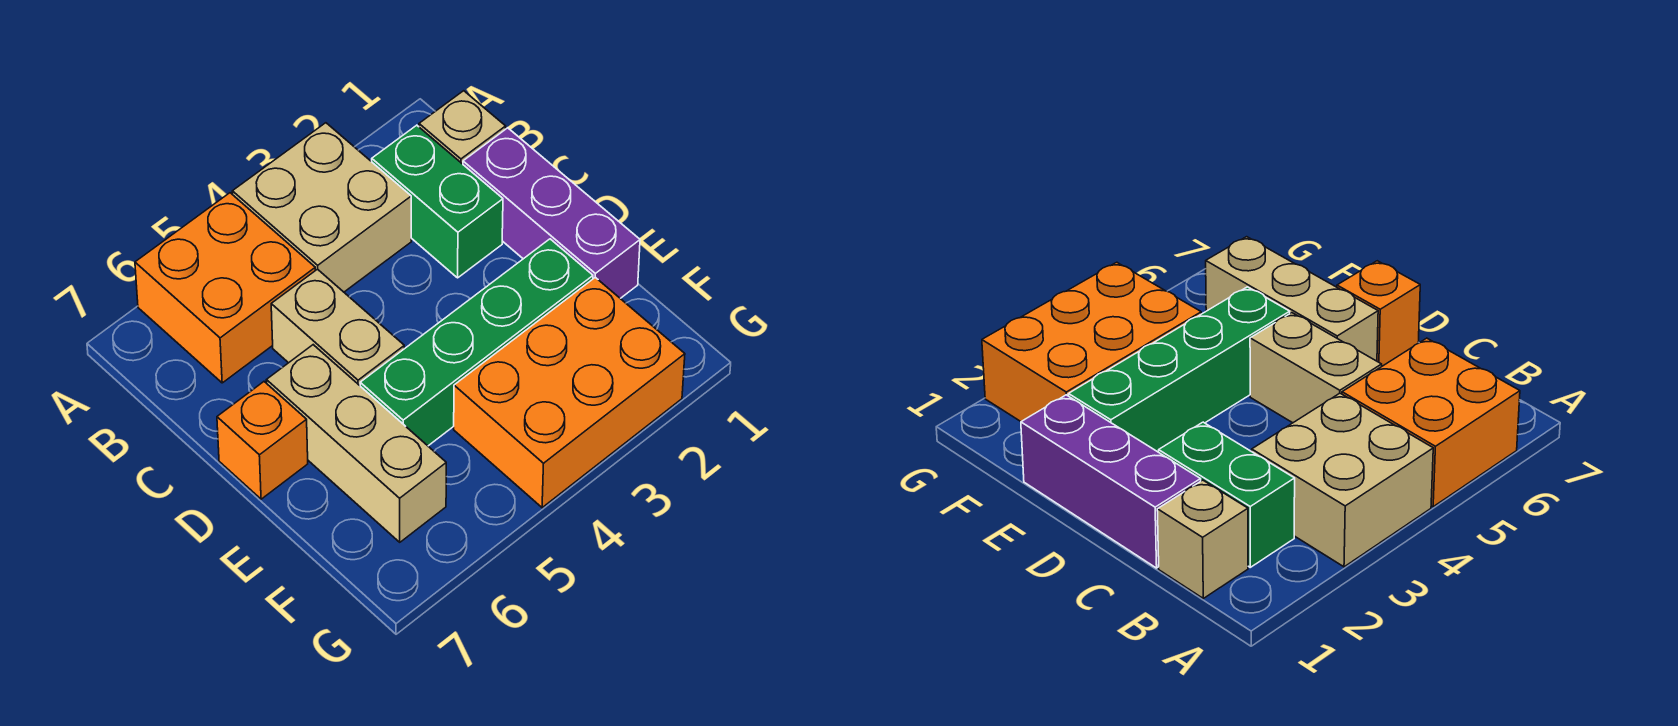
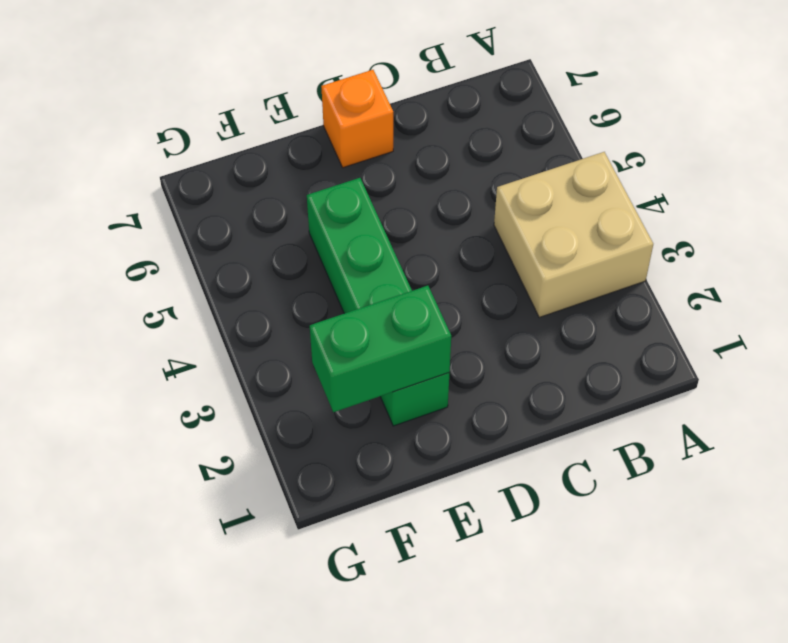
green 1x2 brick [310,286,451,412] -> green 1x2 brick moved to [372,125,503,278]
none -> orange 2x2 brick [135,193,315,383]
none -> tan 1x1 brick [419,91,506,164]

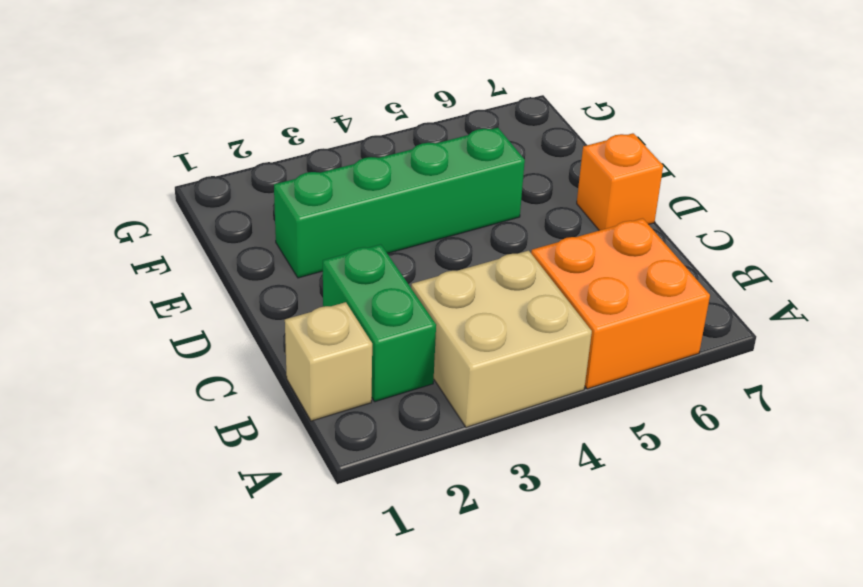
none -> purple 1x3 brick [463,128,640,298]
none -> tan 1x2 brick [271,269,404,385]

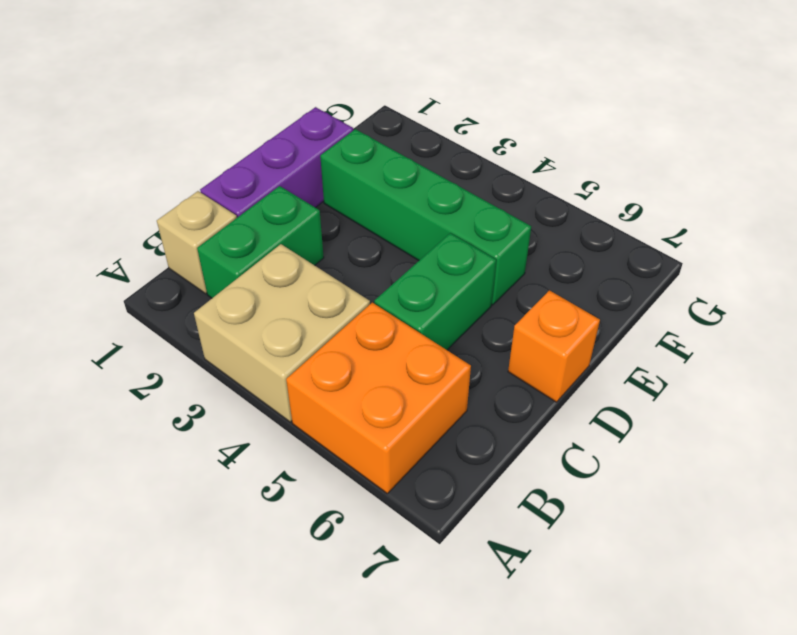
green 1x2 brick [374,233,496,350] -> tan 1x2 brick [271,269,404,385]
none -> tan 1x3 brick [266,345,446,542]
none -> orange 2x3 brick [454,277,685,508]

